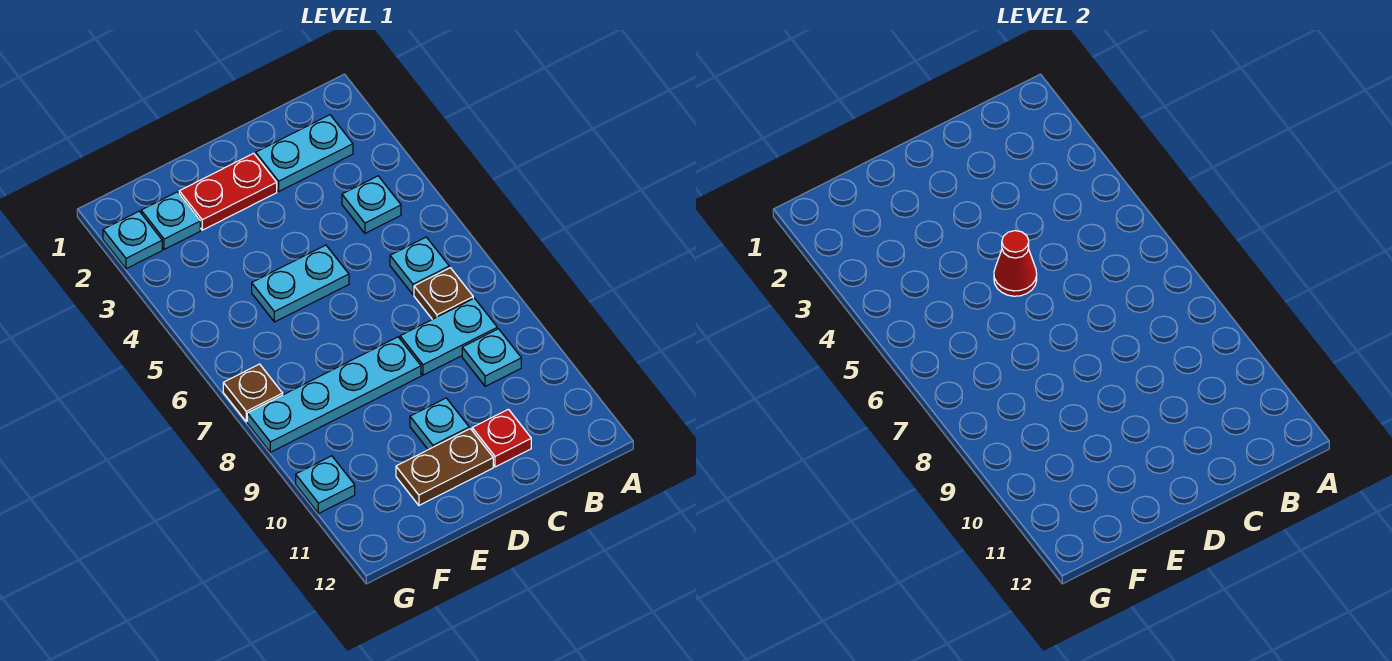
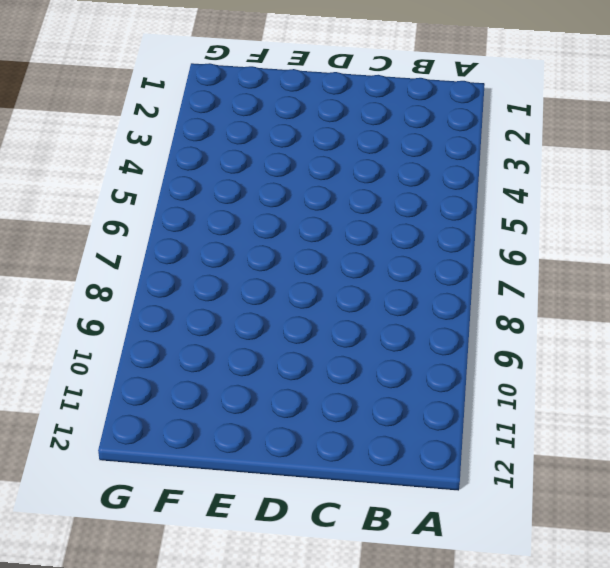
none -> cyan 1x2 plate [256,115,353,191]
none -> cyan 1x1 plate [342,176,401,233]
none -> cyan 1x1 plate [390,237,449,295]

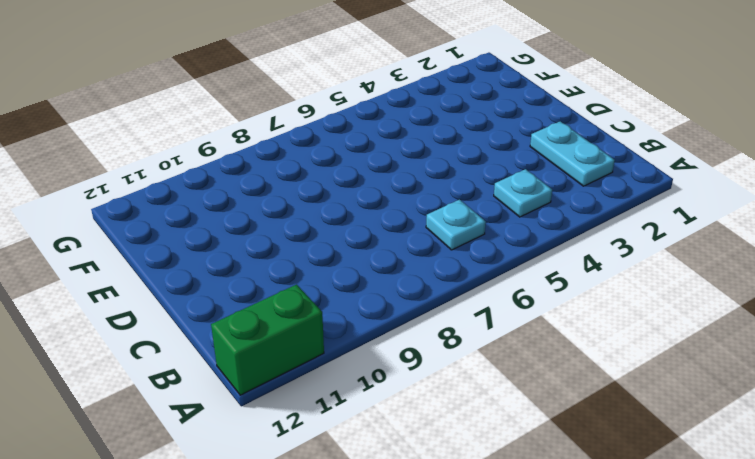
green 1x2 brick [211,285,324,395] -> none
none -> brown 1x1 plate [414,268,473,319]
none -> cyan 1x2 plate [400,298,497,375]
none -> cyan 1x1 plate [462,329,521,386]

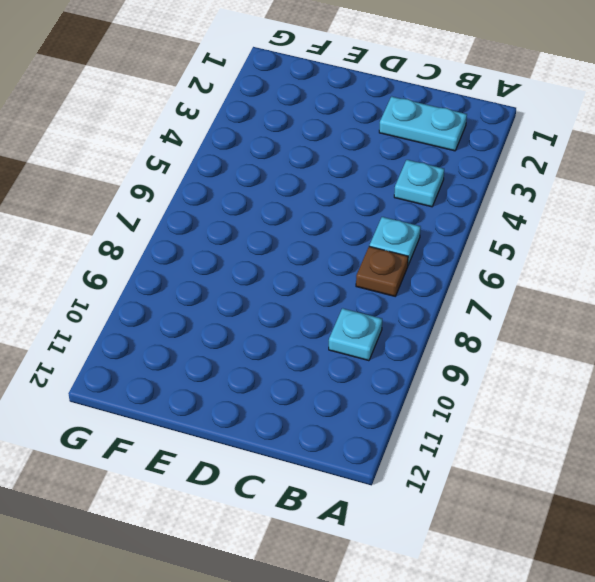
none -> cyan 1x2 plate [400,298,497,375]
none -> red 1x1 plate [472,409,531,467]
none -> red 1x2 plate [179,153,277,230]

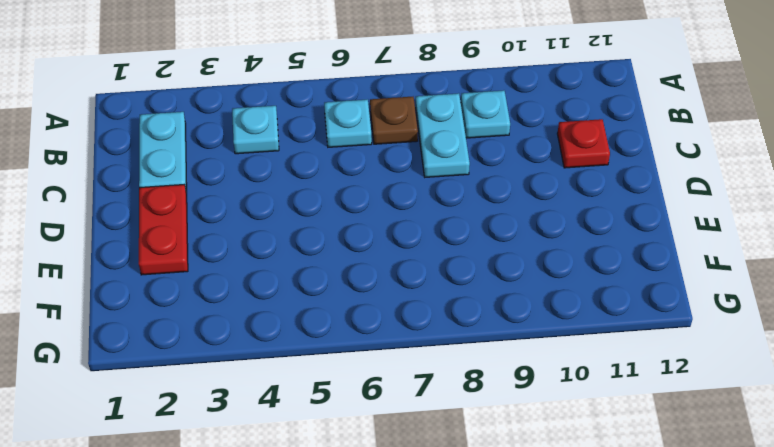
none -> cyan 1x2 plate [252,245,349,322]
none -> cyan 1x4 plate [247,337,421,452]
none -> cyan 1x1 plate [410,398,469,450]

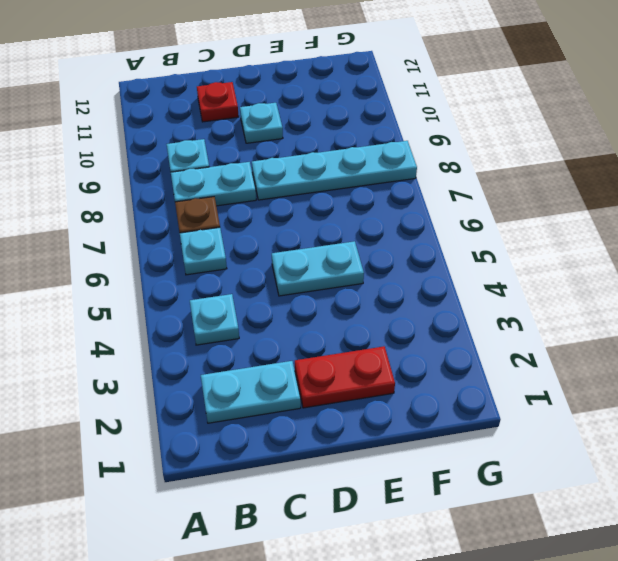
none -> brown 1x2 plate [396,429,493,505]
none -> cyan 1x1 plate [141,192,200,249]
none -> cyan 1x1 plate [103,211,162,269]

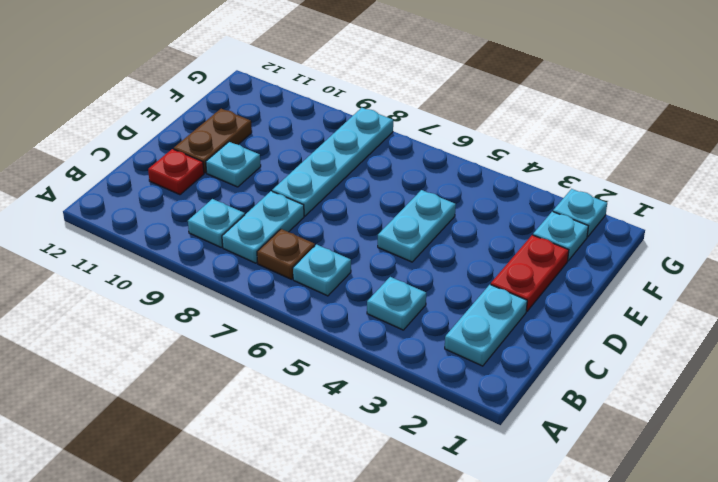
none -> brown 1x1 plate [223,364,283,422]
none -> cyan 1x1 plate [296,456,355,514]
none -> red 1x1 cone [994,231,1037,296]

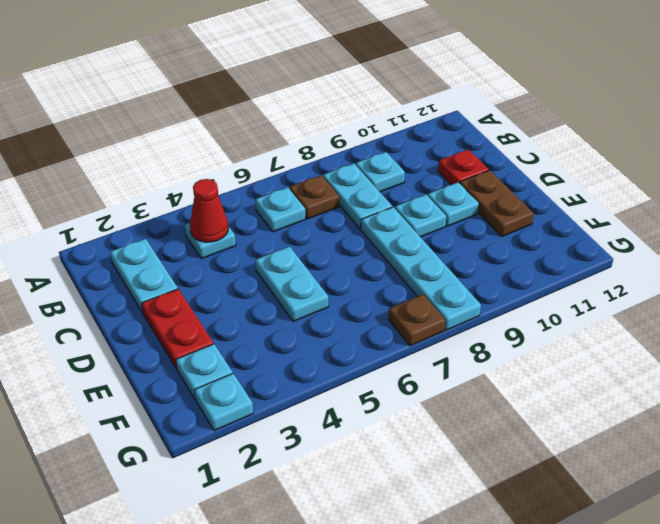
red 1x1 cone [190,179,228,242] -> red 1x1 cone moved to [994,231,1037,296]
cyan 1x1 plate [395,195,446,237] -> cyan 1x1 plate moved to [296,456,355,514]

